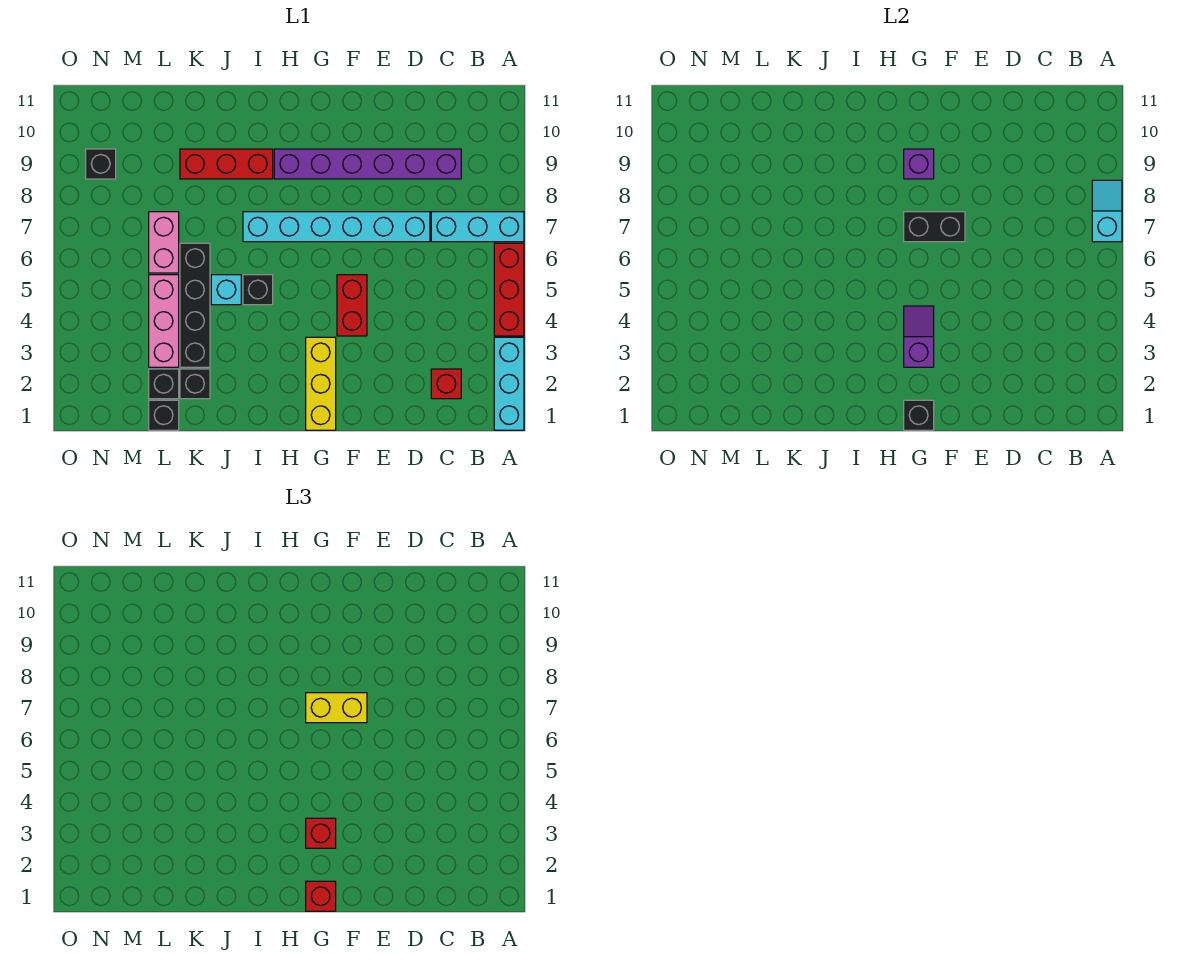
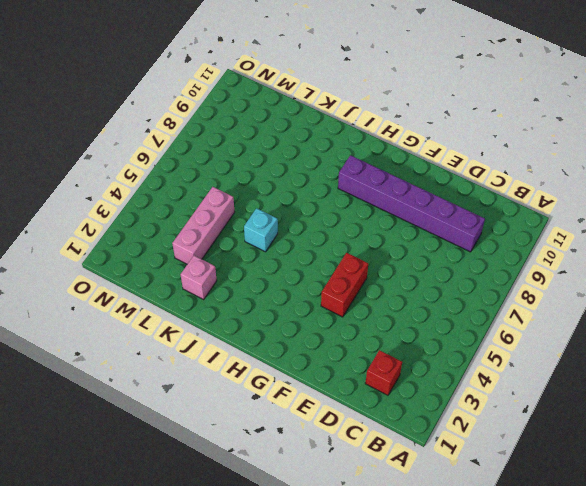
pink 1x1 brick [181,256,217,299] -> black 1x1 brick [180,369,210,399]
none -> cyan 1x3 brick [494,337,524,430]
none -> red 1x3 brick [494,243,524,336]
none -> cyan 1x3 brick [431,212,524,242]

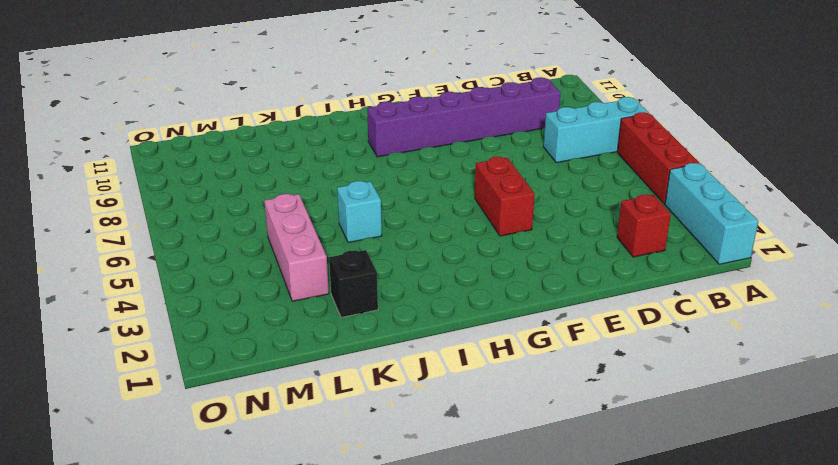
none -> cyan 1x6 brick [243,212,430,242]
none -> yellow 1x3 brick [306,337,336,430]
none -> black 1x1 brick [243,275,273,305]

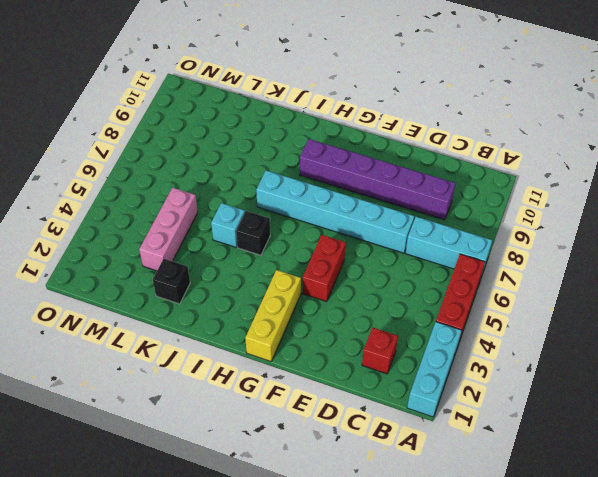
none -> red 1x3 brick [180,149,273,179]
none -> black 1x4 brick [180,243,210,367]
none -> black 1x1 brick [149,400,179,430]

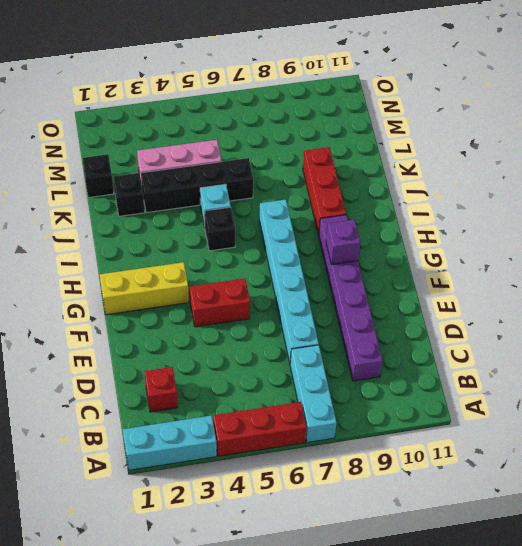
none -> black 1x1 brick [149,369,179,399]
none -> pink 1x2 brick [149,212,179,273]
none -> black 1x1 brick [86,149,116,179]

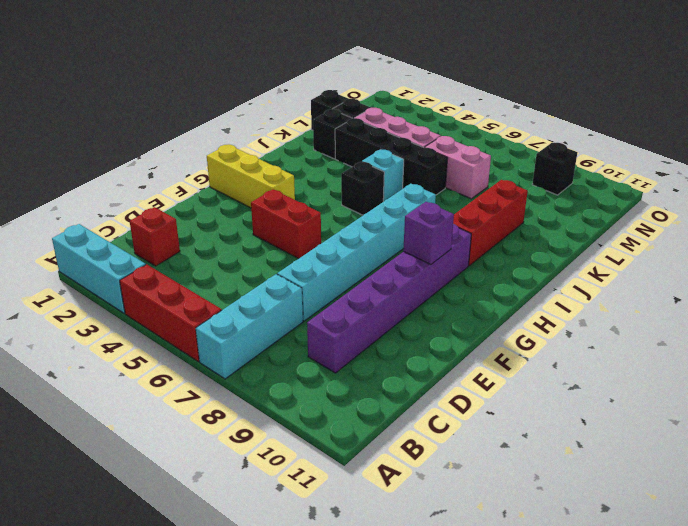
none -> cyan 1x2 slope [1092,180,1122,242]
none -> black 1x2 brick [904,212,965,242]
none -> black 1x1 brick [904,400,934,430]

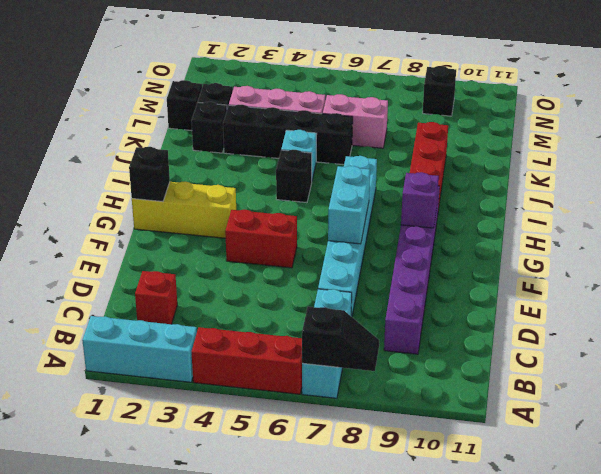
black 1x2 slope [302,307,379,371] -> cyan 1x2 slope [1092,180,1122,242]
cyan 1x2 brick [328,166,370,244] -> black 1x2 brick [904,212,965,242]
none -> purple 1x2 slope [904,306,934,367]
none -> yellow 1x2 brick [306,693,367,723]
none -> red 1x1 brick [306,881,336,911]

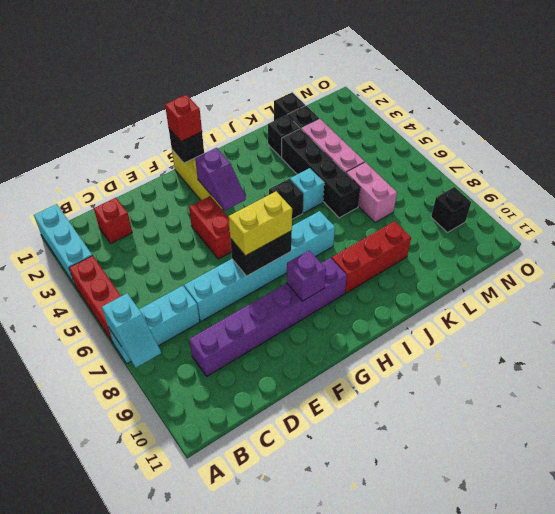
none -> red 1x1 brick [306,818,336,848]

